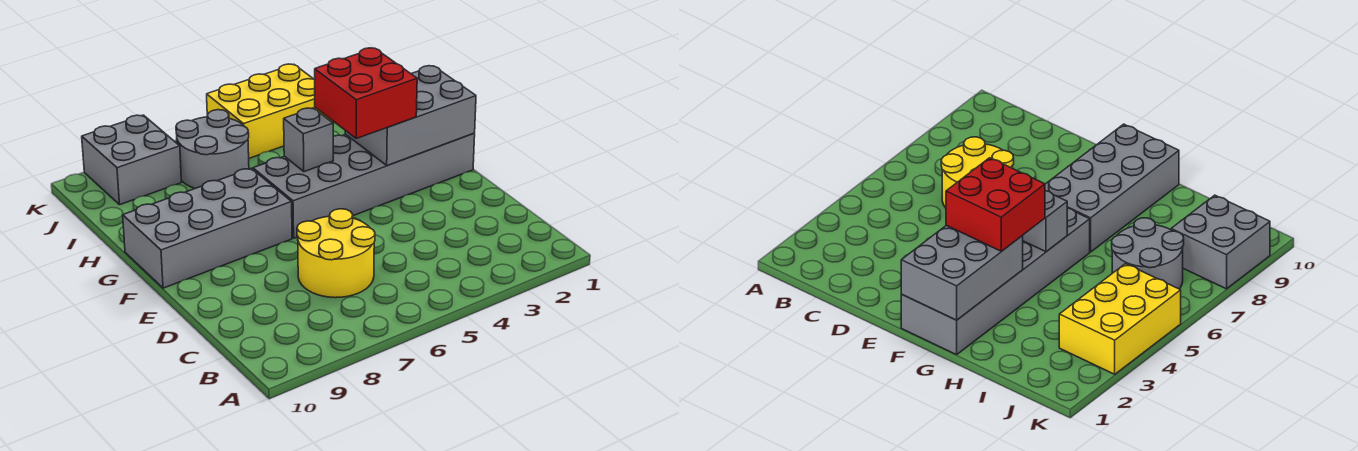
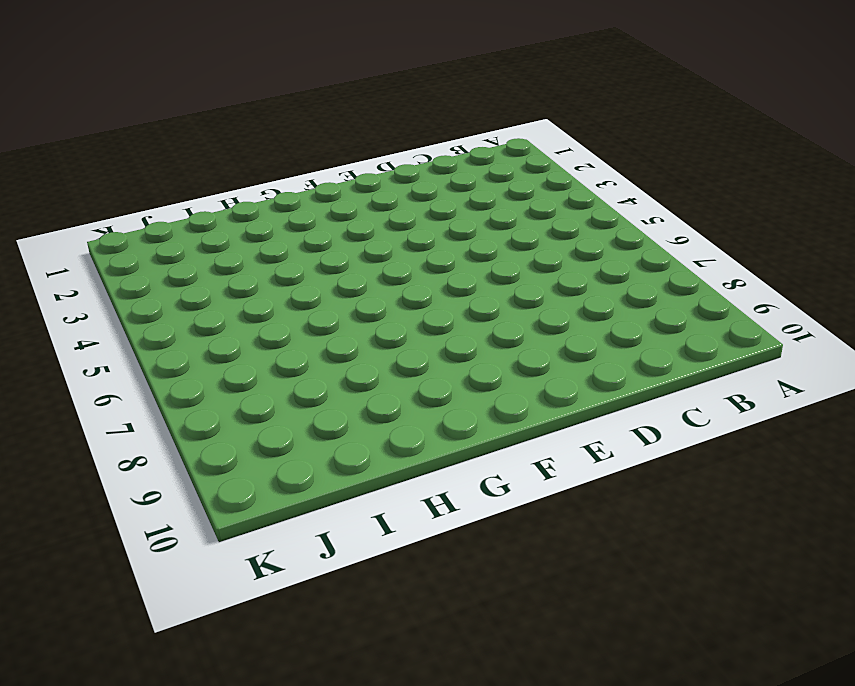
none -> yellow 2x2 round brick [297,209,375,298]
none -> grey 2x6 brick [253,134,475,238]

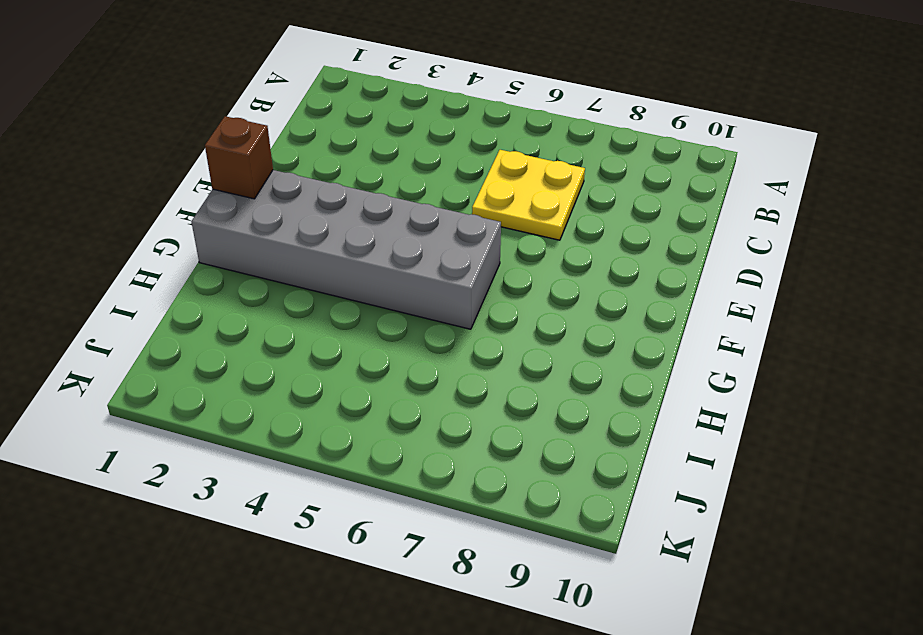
yellow 2x2 plate [472,150,585,240] -> yellow 2x2 round brick [297,209,375,298]
brown 1x1 brick [205,116,273,199] -> grey 2x3 brick [345,66,476,166]
none -> grey 2x4 brick [123,168,292,288]
none -> grey 2x2 round brick [176,110,249,188]

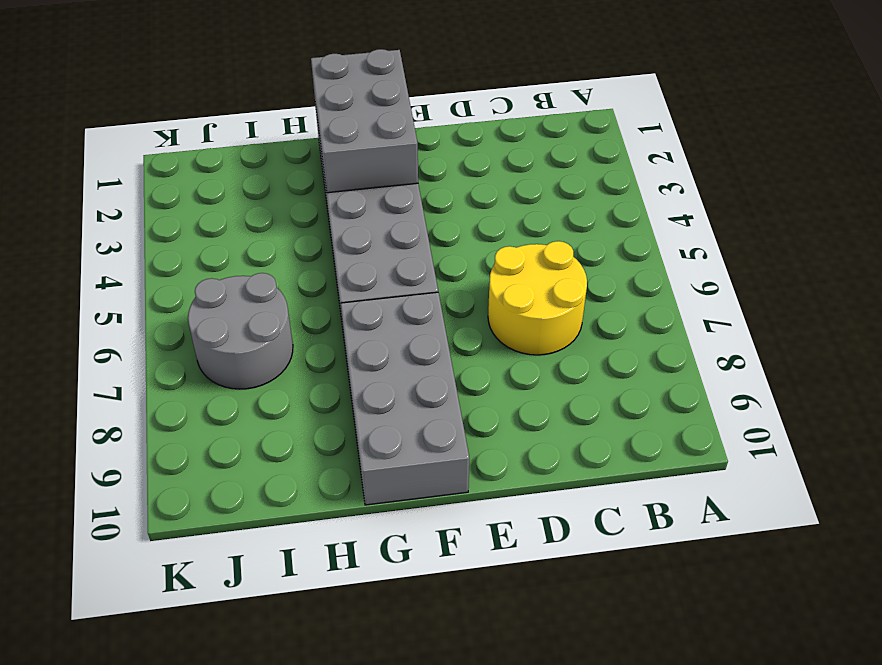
none -> yellow 2x3 brick [207,64,332,158]
none -> grey 2x2 brick [82,115,181,205]

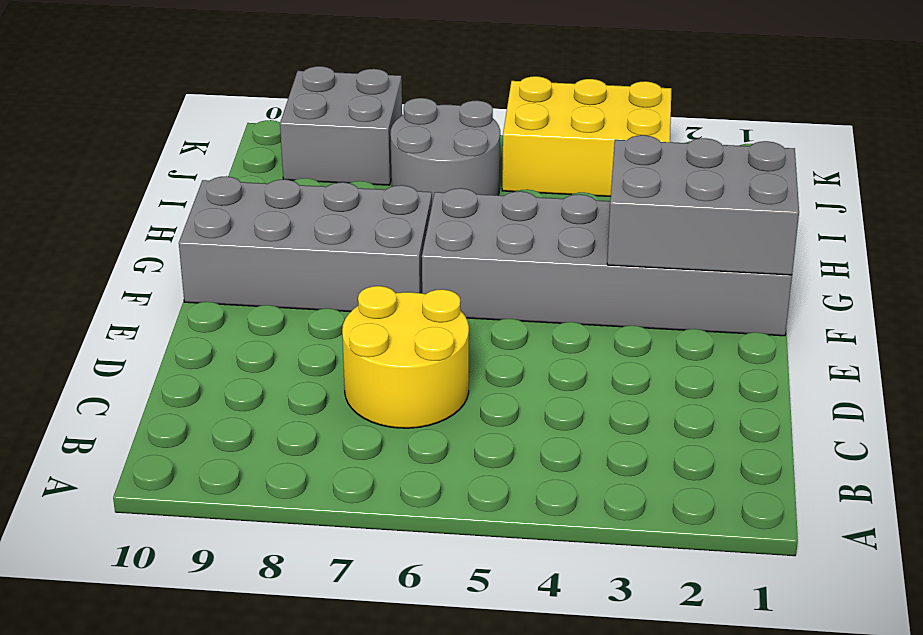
none -> grey 1x1 brick [284,108,333,172]
none -> red 2x2 brick [315,48,417,138]

